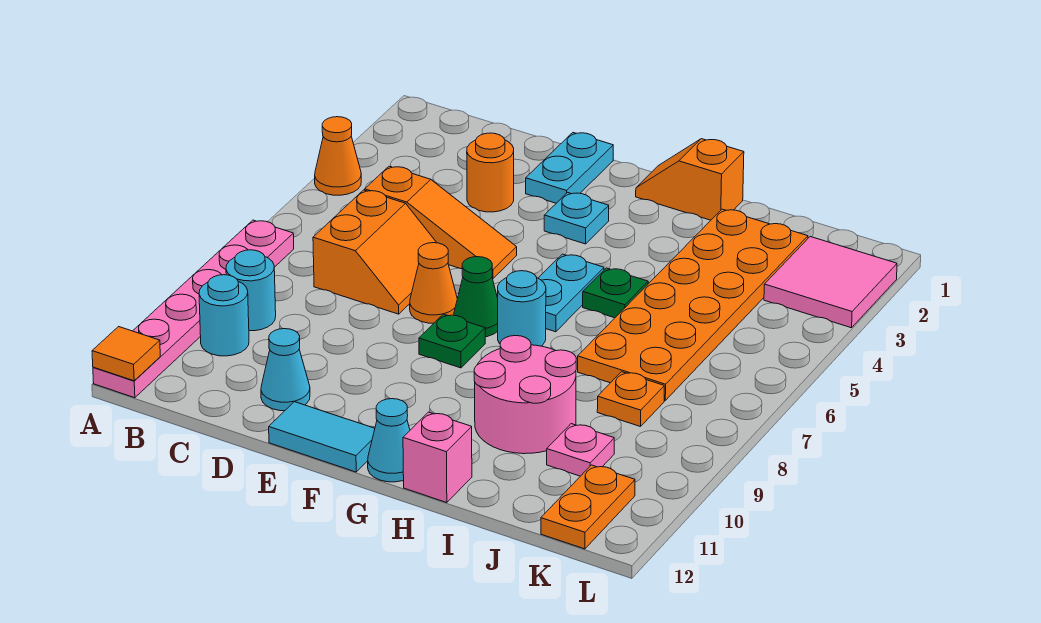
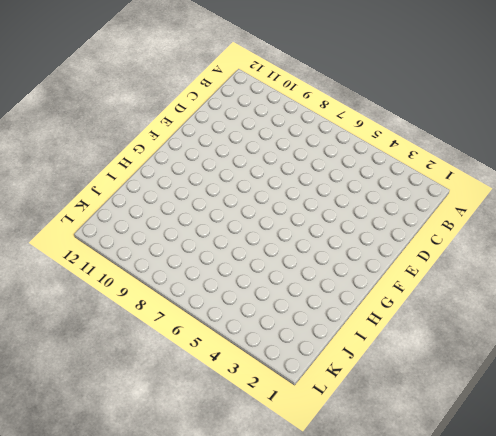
none -> orange 1x1 cone [315,117,361,195]
none -> pink 1x6 plate [93,220,294,398]
none -> cyan 1x1 round brick [226,250,276,331]

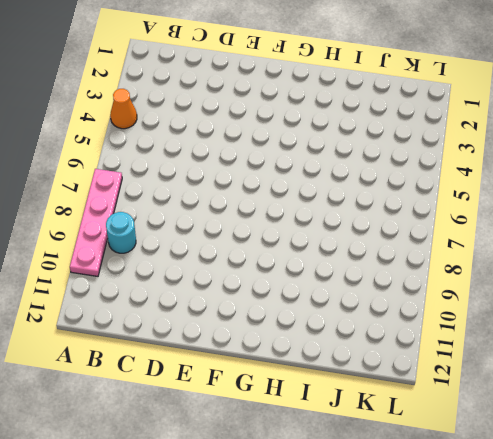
pink 1x4 plate [70,169,122,276] -> pink 1x6 plate [93,220,294,398]
none -> cyan 1x1 round brick [199,275,249,356]
none -> orange 1x3 slope [365,166,517,279]
none -> orange 2x2 slope [313,190,437,314]

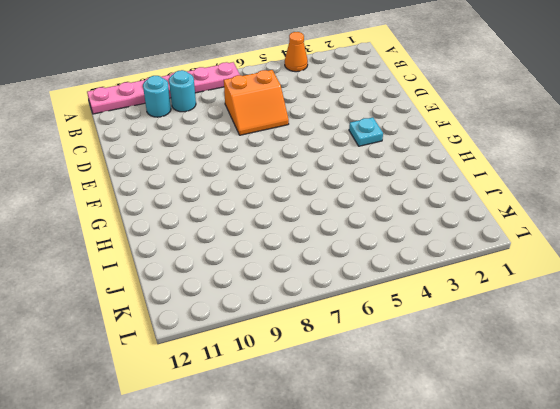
none -> orange 1x3 slope [365,166,517,279]
none -> orange 1x1 round brick [467,133,514,212]
none -> cyan 1x1 cone [261,329,310,411]

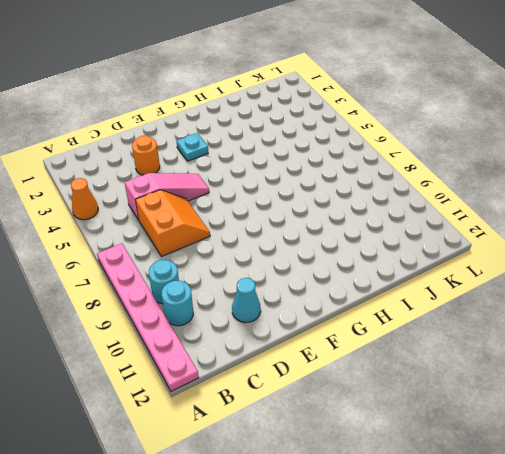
pink 1x3 slope [125,173,209,220] -> orange 1x3 slope [365,166,517,279]
none -> cyan 1x2 plate [526,133,613,203]
none -> orange 1x1 cone [410,243,457,323]
none -> cyan 1x2 tile [269,402,375,472]

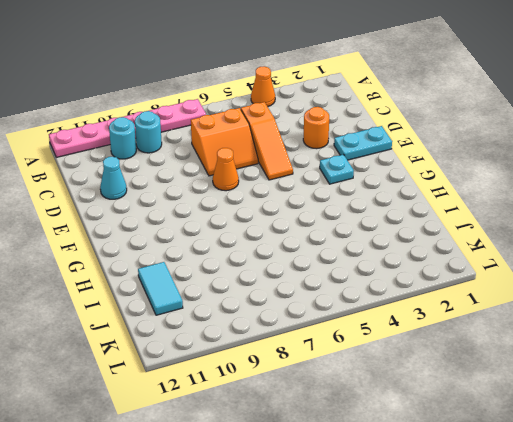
cyan 1x2 tile [138,262,183,315] -> cyan 1x2 tile moved to [269,402,375,472]
none -> green 1x1 cone [454,257,498,337]
none -> green 1x1 plate [419,314,485,368]
none -> orange 1x2 slope [636,139,744,220]

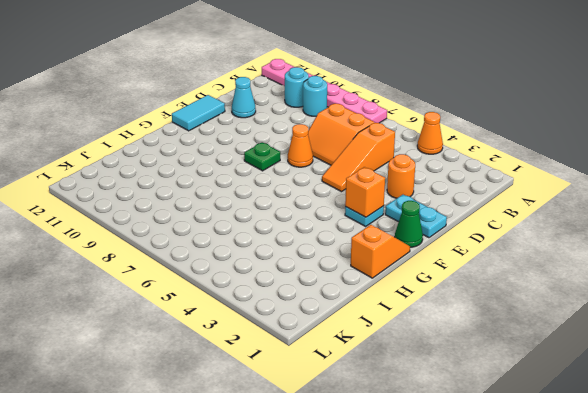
green 1x1 cone [395,201,423,247] -> green 1x1 cone moved to [454,257,498,337]
orange 1x1 brick [345,167,385,217] -> none
none -> cyan 1x2 plate [538,254,604,332]
none -> cyan 1x1 round brick [498,271,546,346]
none -> cyan 1x1 cone [368,399,410,482]

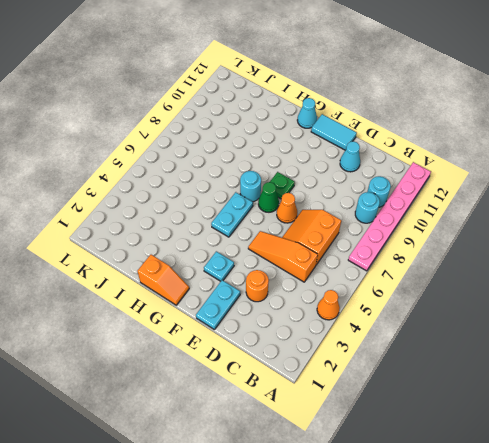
none -> green 1x1 plate [583,268,648,318]
none -> pink 2x2 round brick [474,336,576,454]
none -> pink 1x1 brick [403,412,472,503]

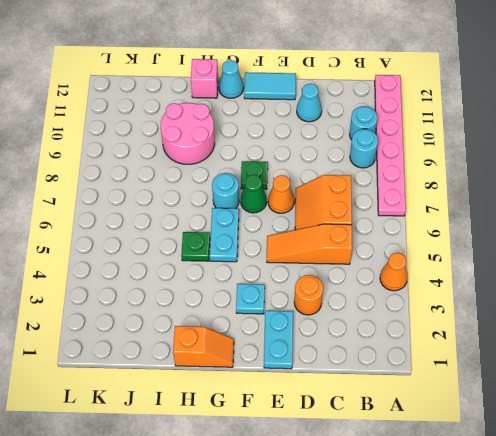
none -> orange 2x6 plate [578,209,808,400]
none -> orange 1x1 plate [597,372,664,427]
none -> pink 1x1 plate [547,424,614,476]

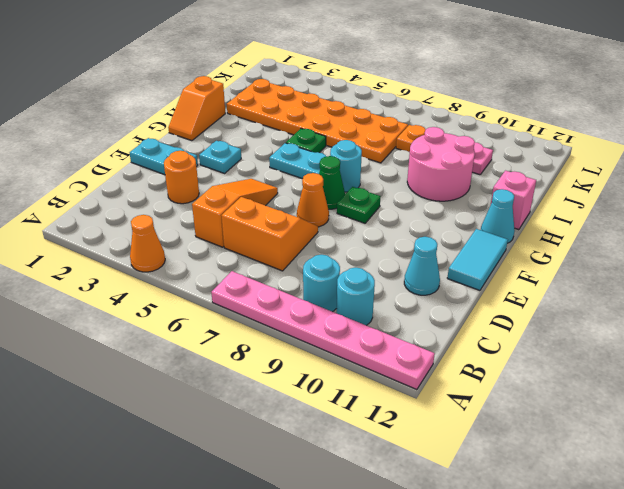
none -> pink 2x2 tile [764,237,897,328]
none -> orange 1x2 plate [541,465,635,549]
none -> orange 1x1 tile [92,327,160,381]

